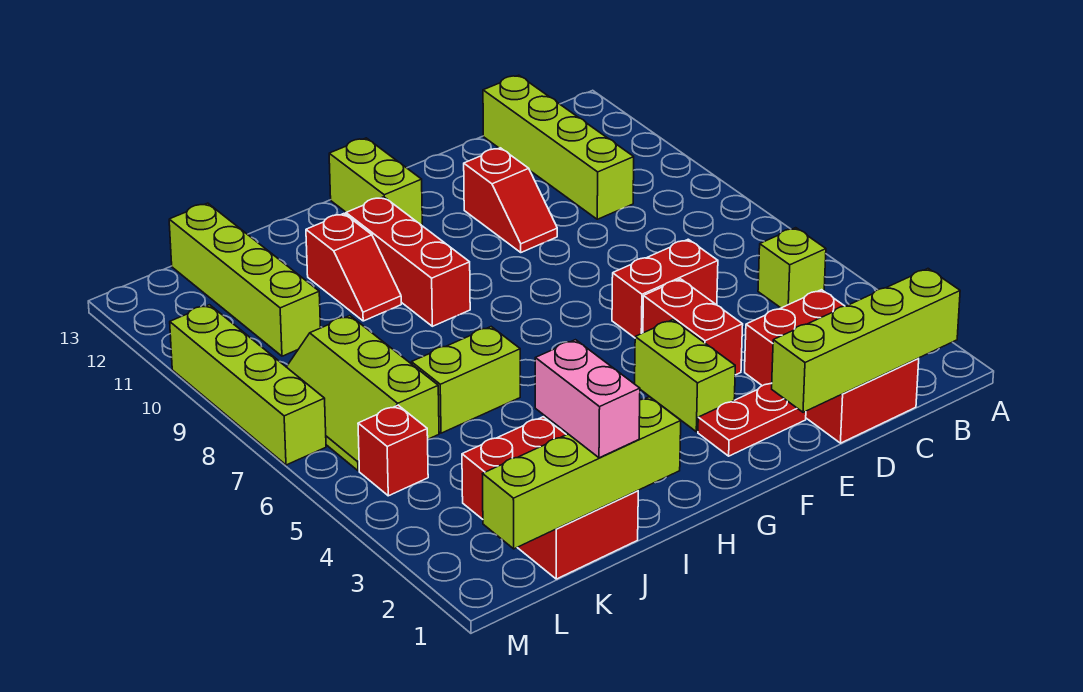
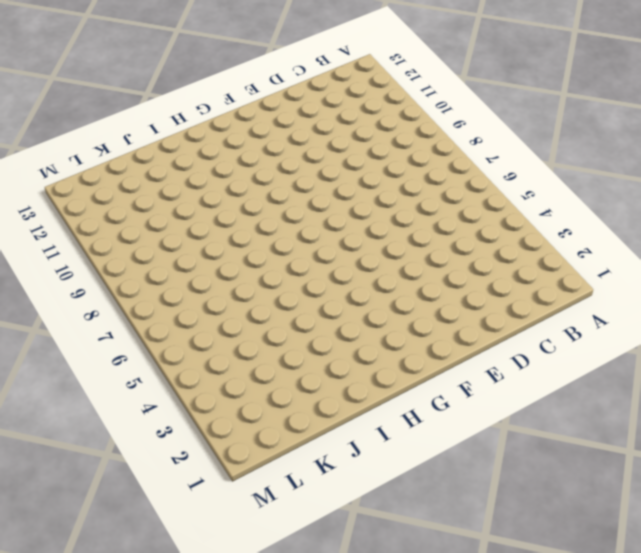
none -> lime 1x1 brick [758,228,826,308]
none -> red 2x3 brick [745,290,919,443]
none -> lime 1x4 brick [483,75,634,219]

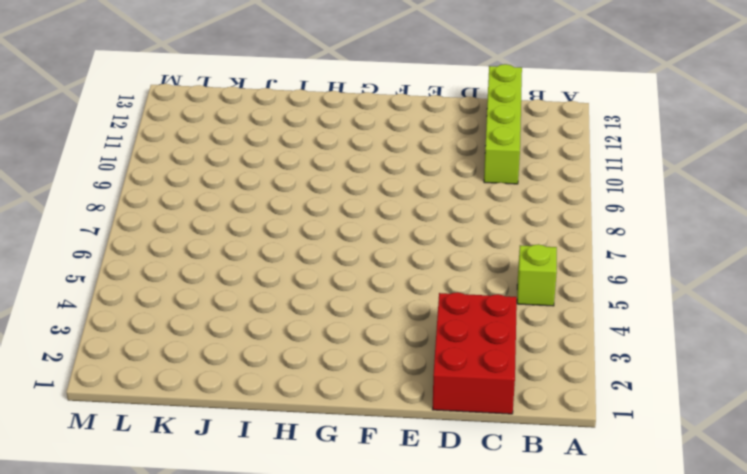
none -> red 1x2 brick [612,239,718,338]
none -> red 1x2 plate [698,383,806,456]
none -> red 1x2 brick [643,279,743,375]

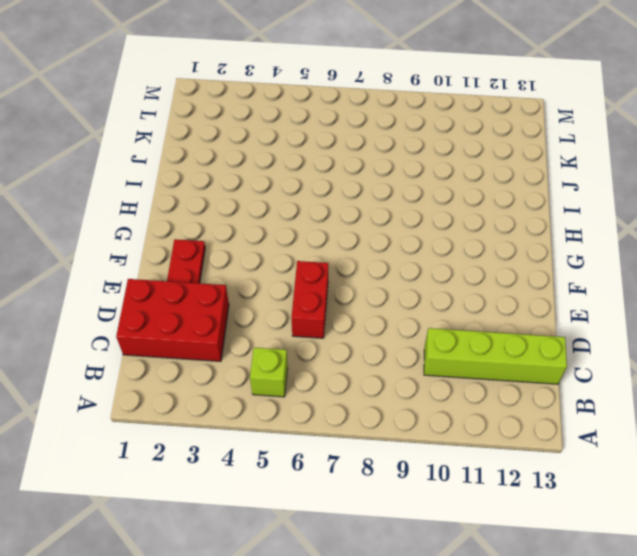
none -> red 1x2 brick [643,279,743,375]
none -> red 1x2 slope [464,148,557,252]
none -> lime 1x2 brick [635,320,735,432]

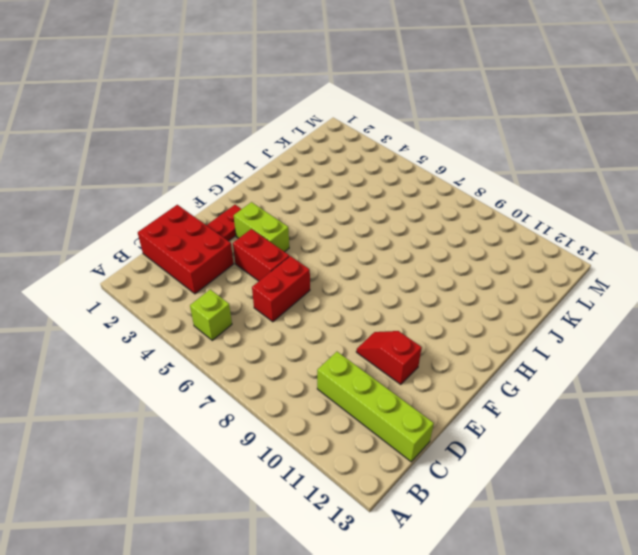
none -> lime 1x2 brick [329,138,422,225]
none -> red 1x3 brick [346,197,470,326]
none -> lime 1x2 brick [411,327,520,433]

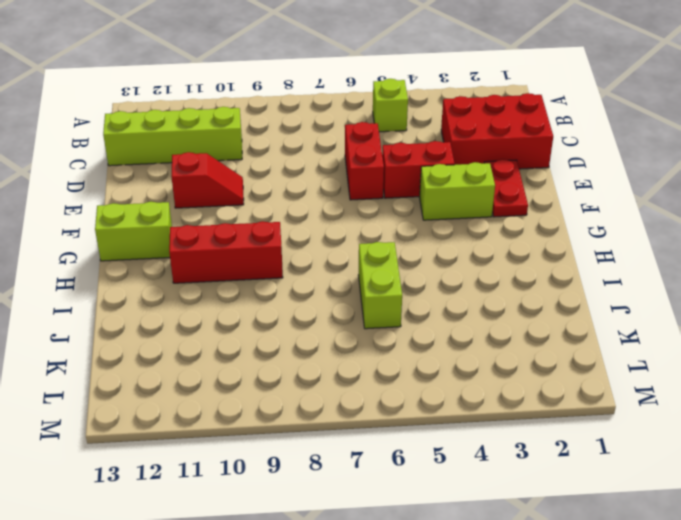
none -> red 1x2 slope [306,214,401,321]
none -> red 2x3 brick [462,417,638,579]
none -> lime 2x3 slope [287,316,439,471]

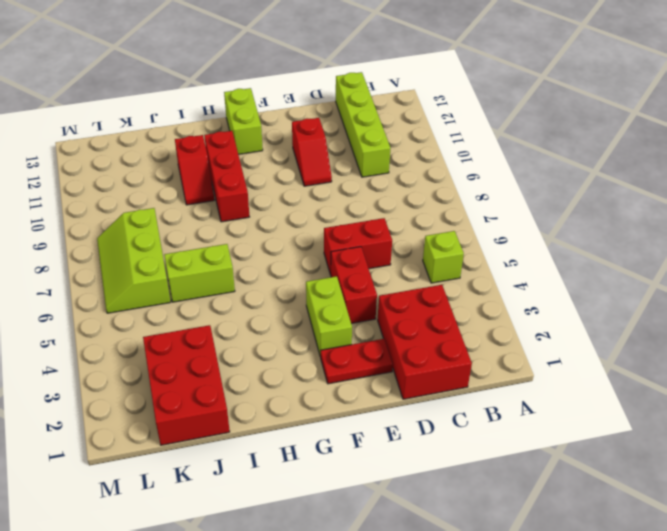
none -> lime 1x4 brick [169,203,321,356]
none -> red 1x1 brick [358,405,428,496]
none -> lime 1x4 brick [170,305,326,465]

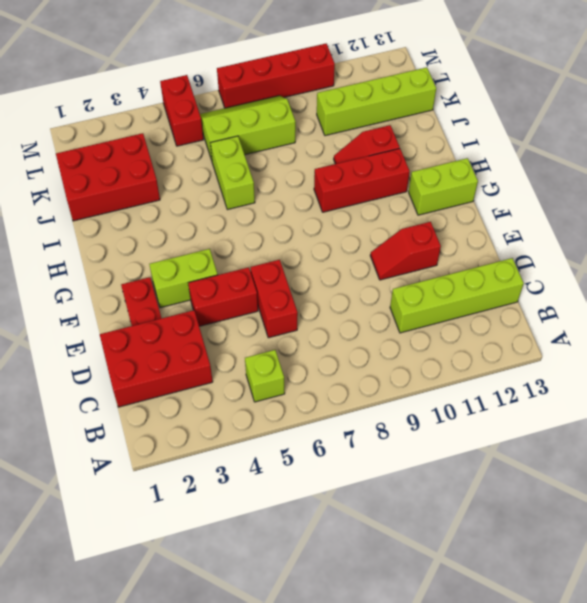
red 1x2 brick [160,75,203,146] -> red 1x1 brick [358,405,428,496]
red 1x4 brick [217,44,335,108] -> lime 1x4 brick [170,305,326,465]
none -> lime 1x4 brick [772,269,960,412]
none -> lime 1x4 brick [483,397,681,549]
none -> pink 1x2 brick [535,340,640,458]

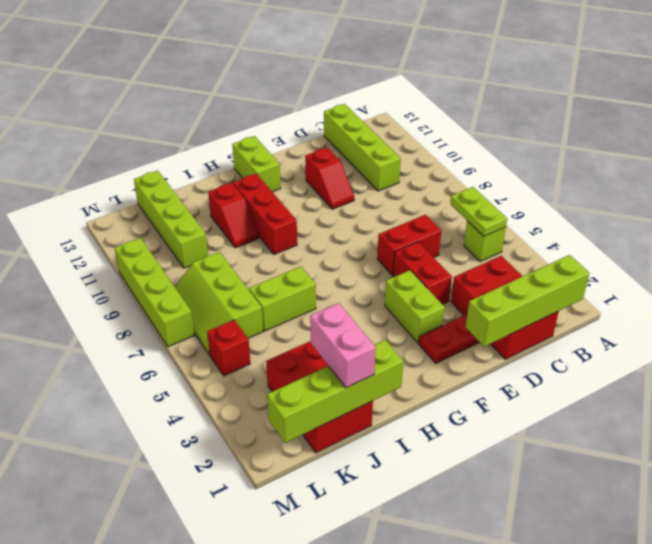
lime 1x2 plate [450,187,507,236] -> none

